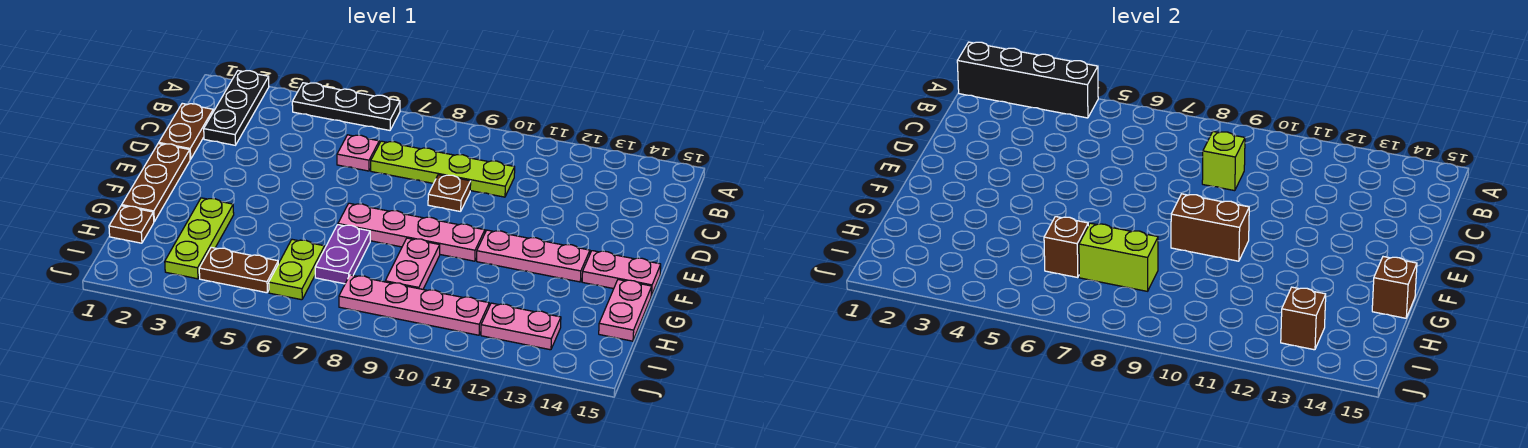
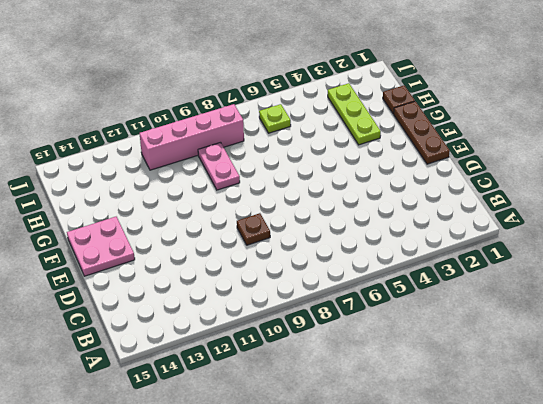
pink 2x2 plate [67,217,135,276] -> pink 1x2 plate [582,251,661,296]
lime 1x1 plate [259,104,291,133] -> lime 1x2 plate [269,239,325,300]
pink 1x4 brick [139,104,244,170] -> pink 1x4 plate [339,275,489,335]
none -> black 1x3 plate [204,71,269,145]
none -> black 1x3 plate [292,83,400,130]
none -> brown 1x2 plate [159,103,213,159]

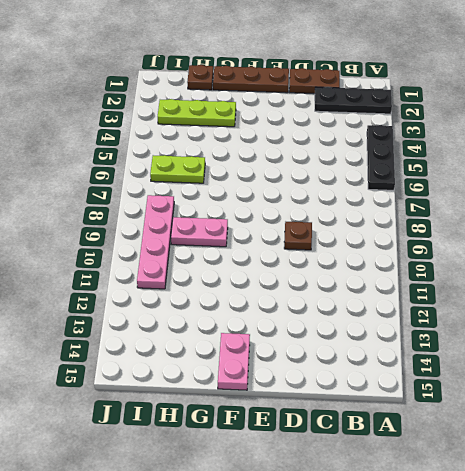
none -> pink 1x1 plate [337,135,379,171]
none -> lime 1x4 plate [371,141,515,197]
none -> pink 1x4 plate [338,203,485,261]

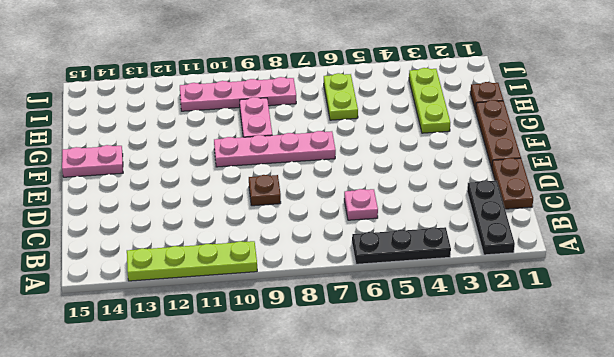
lime 1x4 plate [127,241,257,281] -> lime 1x4 plate moved to [371,141,515,197]
none -> pink 1x3 plate [477,230,590,282]
none -> purple 1x2 plate [315,225,370,284]
none -> pink 1x2 plate [599,280,652,341]

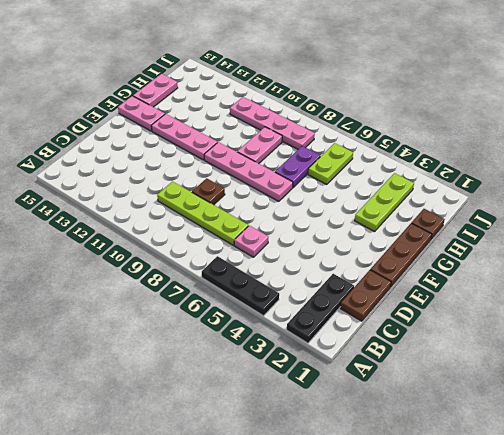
none -> brown 1x2 plate [199,247,278,293]
none -> pink 1x2 plate [481,303,561,350]
none -> black 1x4 brick [957,42,1098,118]

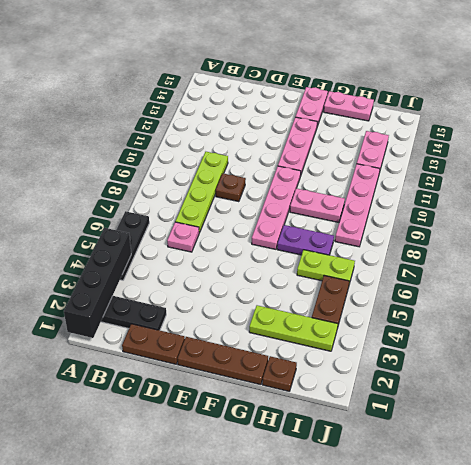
none -> lime 1x1 brick [1202,132,1245,191]
none -> brown 1x2 brick [1171,194,1249,261]
none -> brown 1x1 brick [1372,257,1417,318]

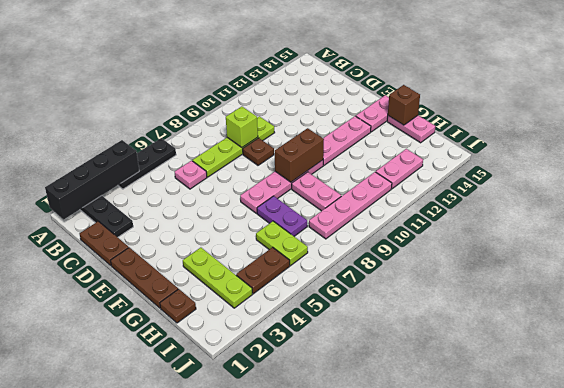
none -> brown 1x1 brick [1044,217,1088,277]
none -> lime 1x2 brick [1079,223,1158,291]
none -> brown 1x1 brick [1281,287,1326,350]

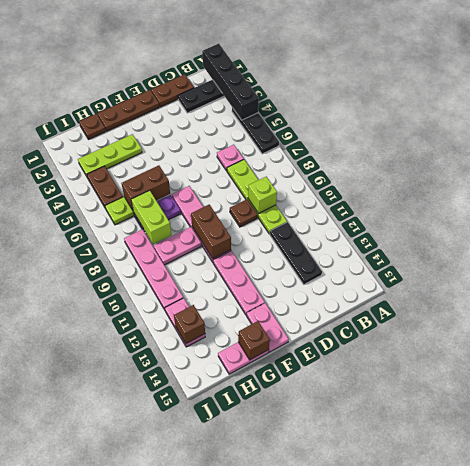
black 1x3 plate [270,222,322,284] -> none
brown 1x2 brick [122,165,170,210] -> brown 1x1 brick [1044,217,1088,277]

